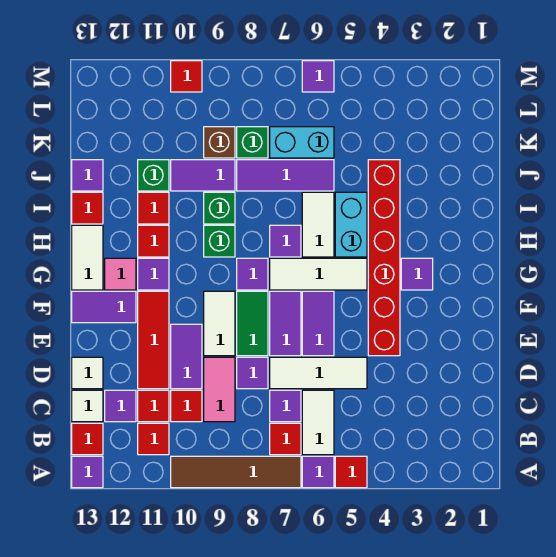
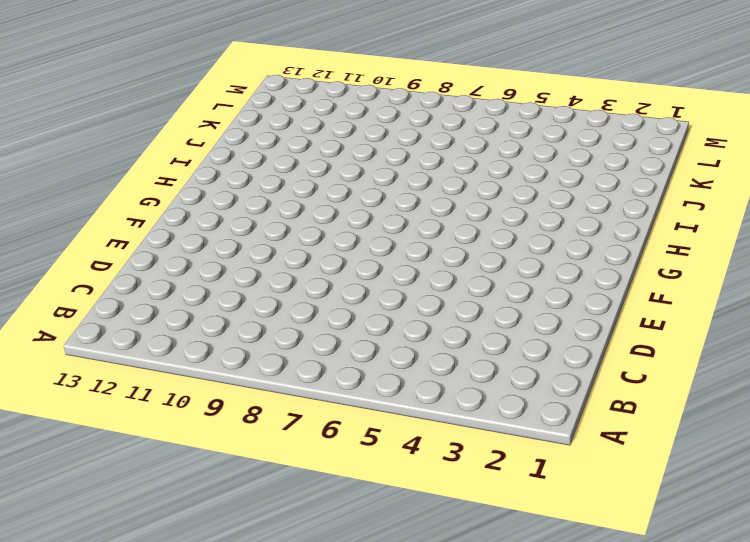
none -> red 1x1 tile [335,456,367,488]
none -> purple 1x1 tile [302,456,334,488]
none -> brown 1x4 tile [171,456,301,488]
none -> purple 1x1 tile [72,456,103,488]

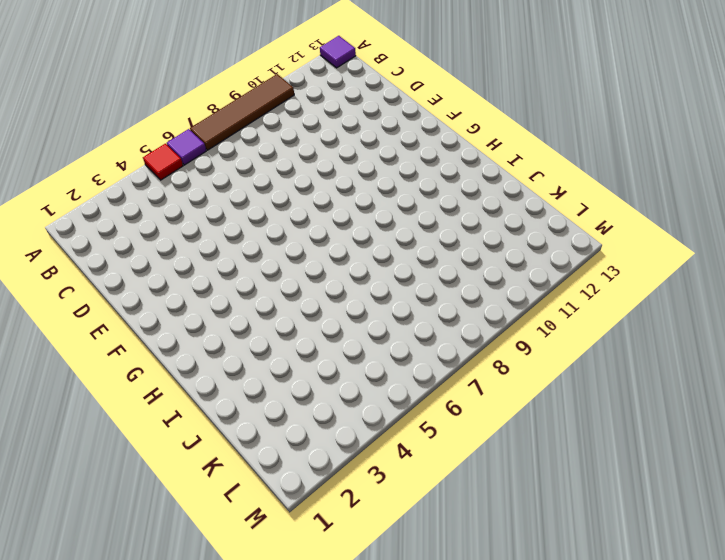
none -> white 1x2 tile [302,390,334,455]
none -> red 1x1 tile [270,423,301,455]
none -> red 1x1 tile [138,423,169,455]
none -> red 1x1 tile [72,423,103,455]

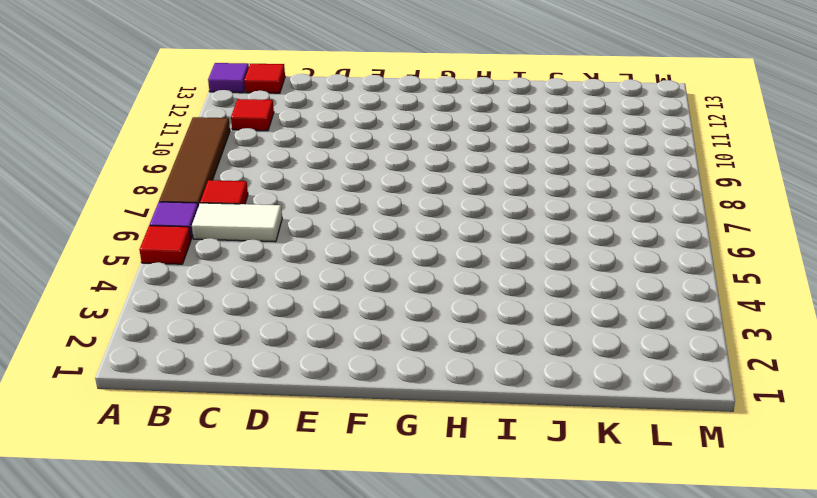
none -> purple 1x1 tile [270,390,301,422]
none -> pink 1x2 tile [204,357,235,422]
none -> red 1x1 tile [171,390,202,422]
none -> red 1x1 tile [138,390,169,422]

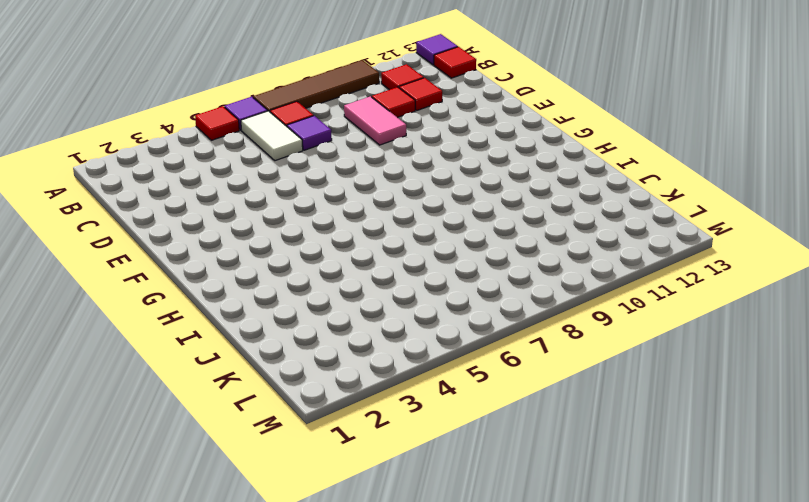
none -> purple 1x1 tile [105,390,136,422]
none -> white 1x1 tile [72,390,103,422]
none -> white 1x3 tile [270,357,367,389]
none -> purple 1x1 tile [237,357,268,389]

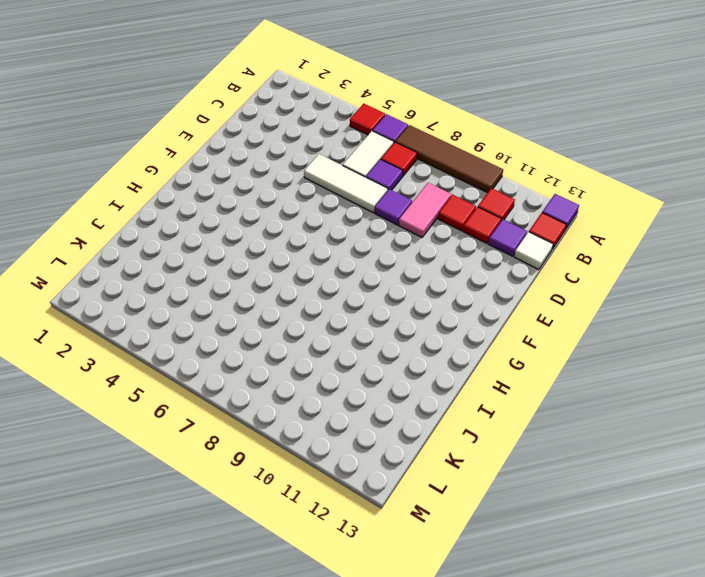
none -> purple 1x2 tile [171,324,202,389]
none -> red 1x3 tile [138,291,169,389]
none -> white 1x1 tile [72,357,103,389]
none -> red 1x6 brick [368,160,400,356]

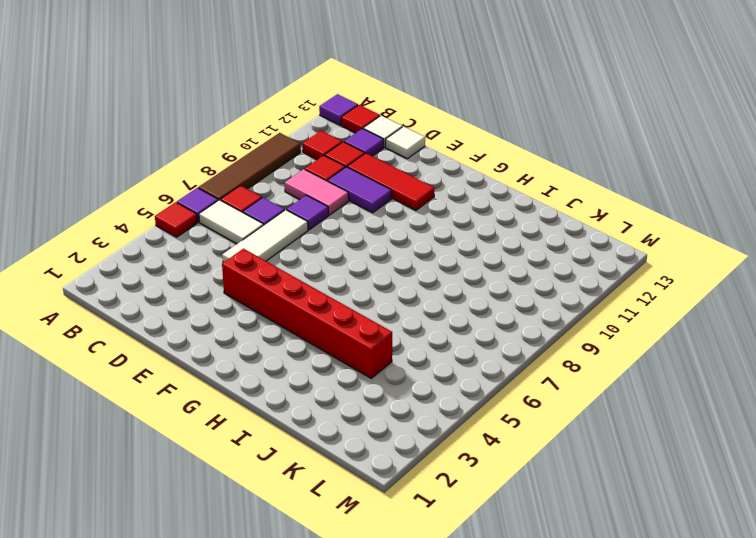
none -> purple 1x2 tile [302,291,334,356]
none -> purple 1x2 tile [270,291,301,356]
none -> green 1x2 tile [237,291,268,356]
none -> white 1x2 tile [204,291,235,356]

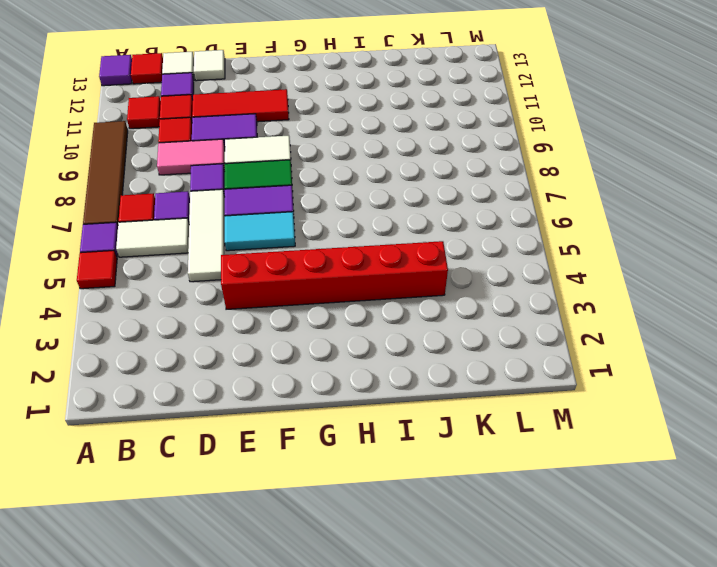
cyan 1x2 tile [225,212,295,251] -> purple 1x2 tile [302,291,334,356]
none -> purple 1x2 tile [72,291,136,323]
none -> purple 1x1 tile [401,258,433,290]
none -> white 1x3 tile [270,258,367,290]
none -> purple 1x1 tile [237,258,268,290]

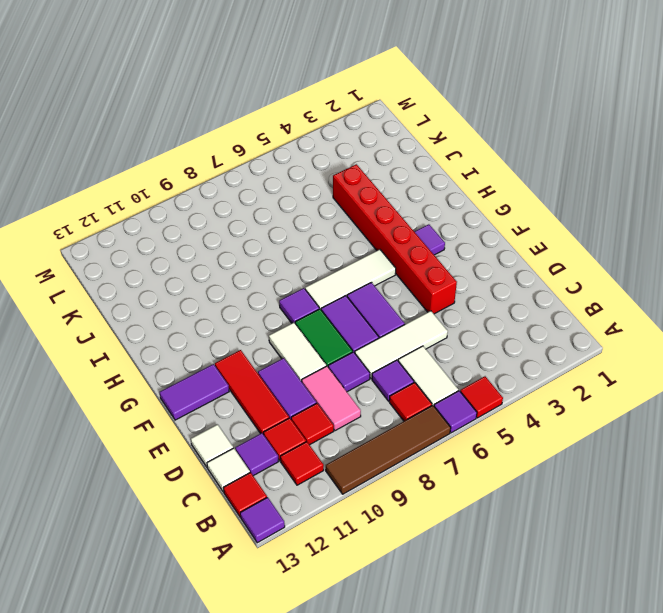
none -> purple 1x1 tile [138,258,169,290]
none -> pink 1x1 tile [105,258,136,290]
none -> white 1x2 tile [72,225,103,290]
none -> cyan 1x2 brick [335,192,367,257]

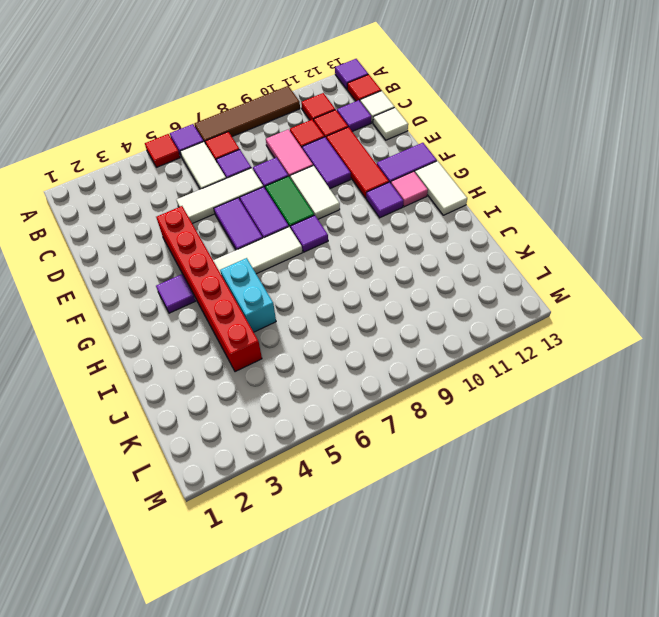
none -> white 1x2 tile [302,192,334,257]
none -> purple 1x1 tile [270,225,301,257]
none -> green 1x1 brick [204,225,235,257]
none -> red 1x1 tile [138,225,169,257]

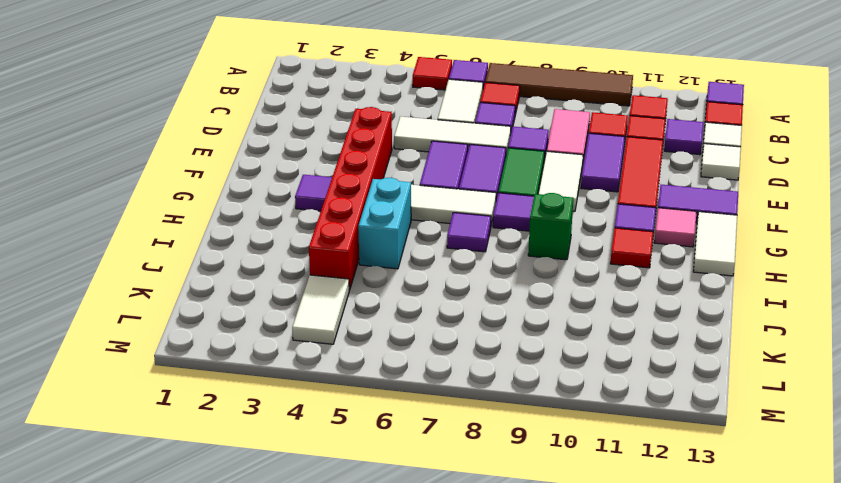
white 1x2 tile [292,275,349,344] -> white 1x2 tile moved to [302,192,334,257]
none -> green 1x1 brick [204,192,235,224]
none -> red 1x1 tile [138,192,169,224]
none -> red 1x1 tile [72,192,103,224]
none -> purple 1x3 tile [237,160,334,191]

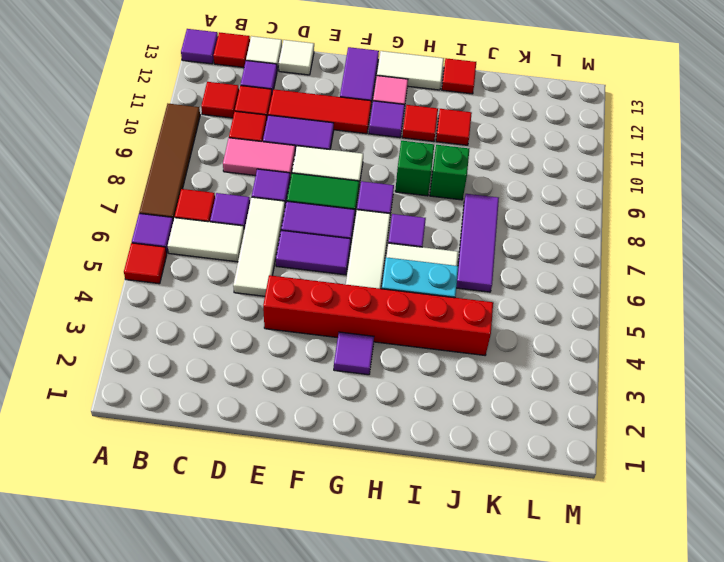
none -> purple 1x2 tile [171,160,235,191]
none -> green 1x1 brick [138,160,169,191]
none -> purple 1x1 tile [72,160,103,191]
none -> cyan 1x2 brick [270,127,334,158]

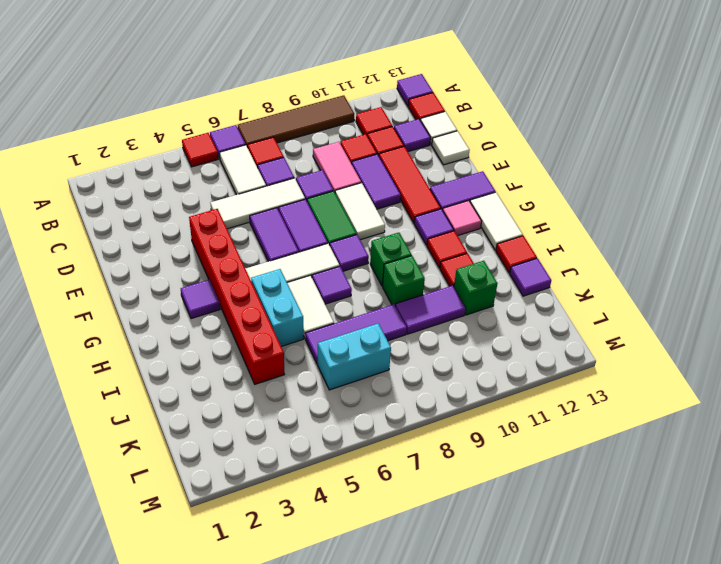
none -> green 1x1 brick [237,127,268,158]
none -> brown 1x1 brick [204,127,235,158]
none -> purple 1x1 tile [302,61,334,92]
none -> red 1x1 tile [171,61,202,92]

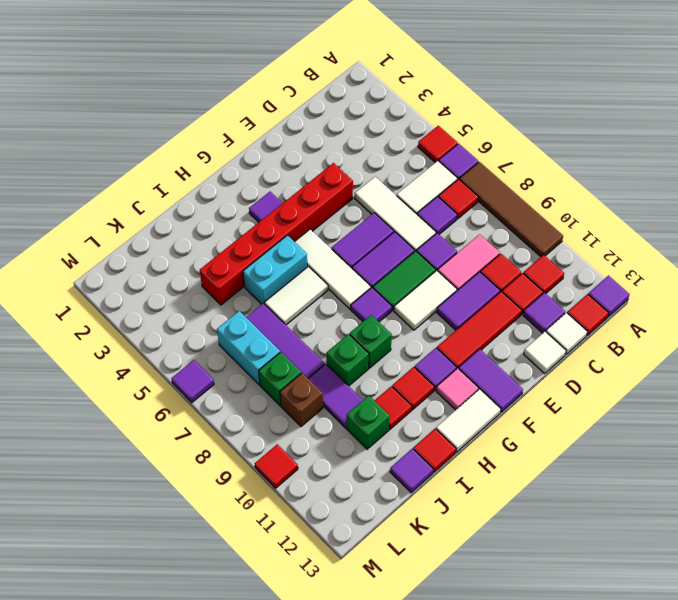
none -> purple 1x1 tile [270,225,301,257]

